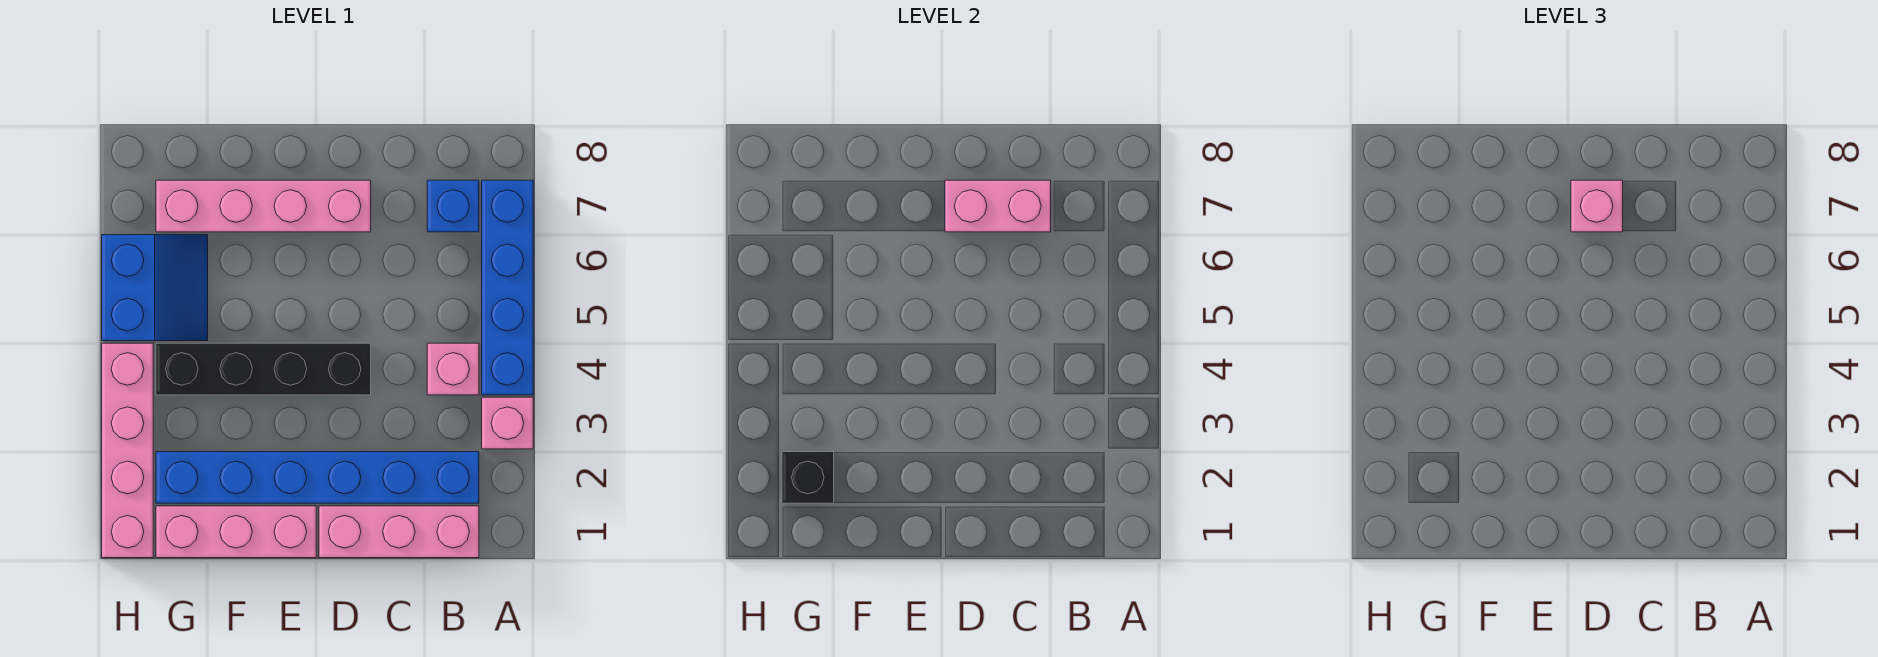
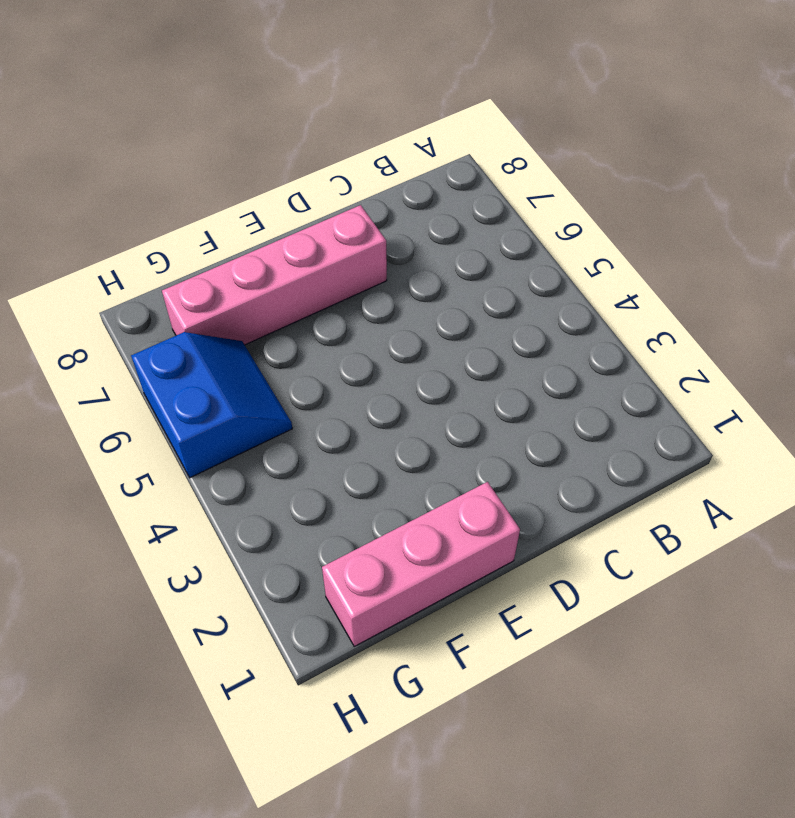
none -> pink 1x1 brick [482,397,533,449]
none -> blue 1x4 brick [482,180,533,395]
none -> pink 1x3 brick [319,506,479,558]

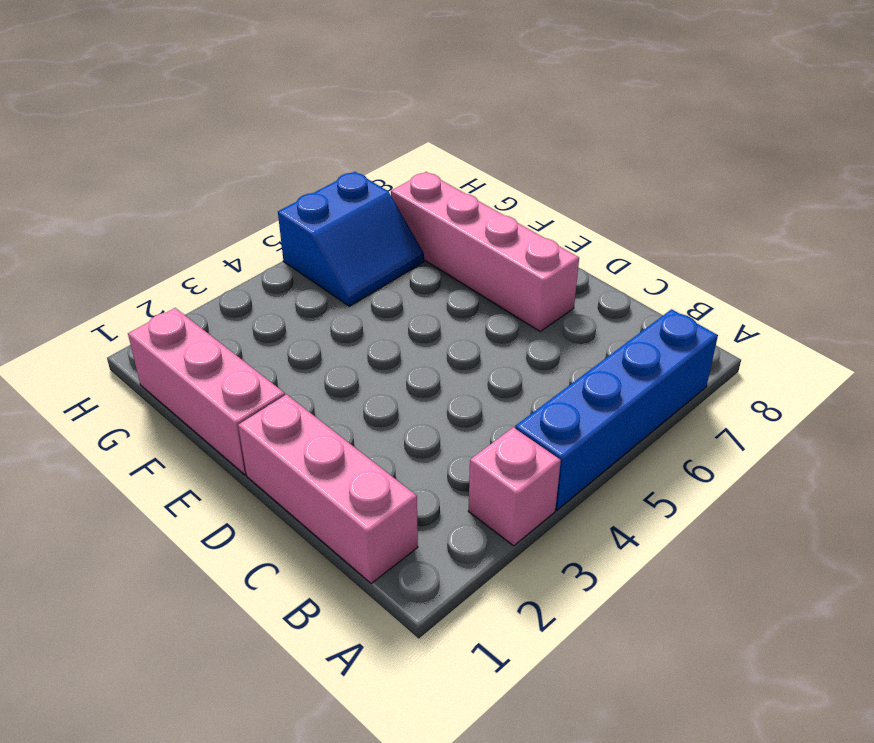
none -> blue 1x6 brick [156,452,479,503]
none -> pink 1x1 brick [427,343,479,395]
none -> blue 1x1 brick [427,180,479,232]

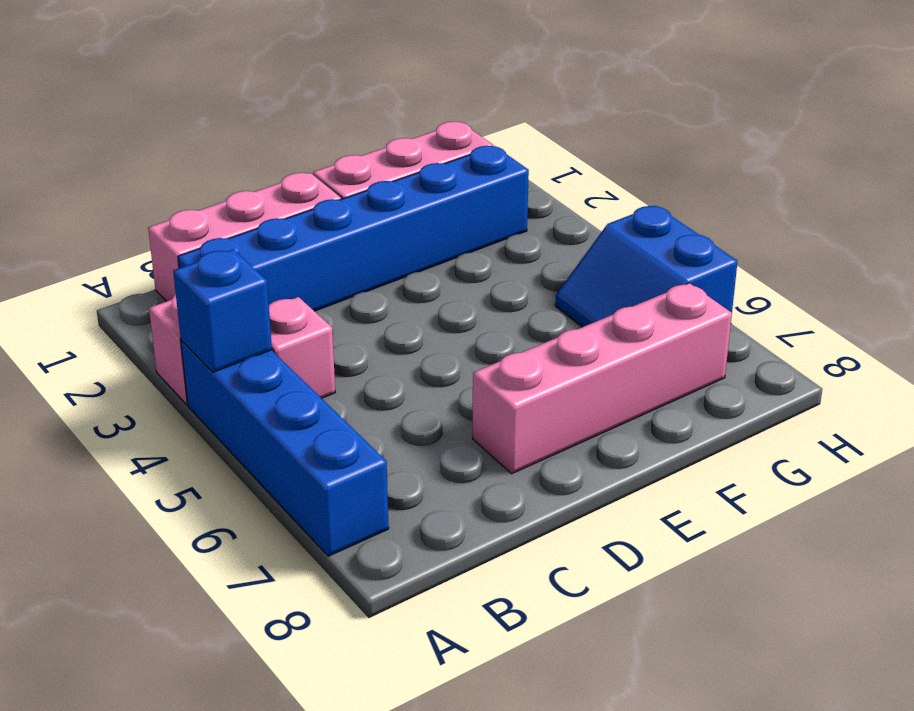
blue 1x1 brick [173,250,272,372] -> blue 1x1 brick moved to [427,180,479,232]
none -> black 1x4 brick [156,343,371,395]
none -> pink 1x4 brick [102,343,153,558]
none -> pink 1x2 brick [945,180,1051,232]

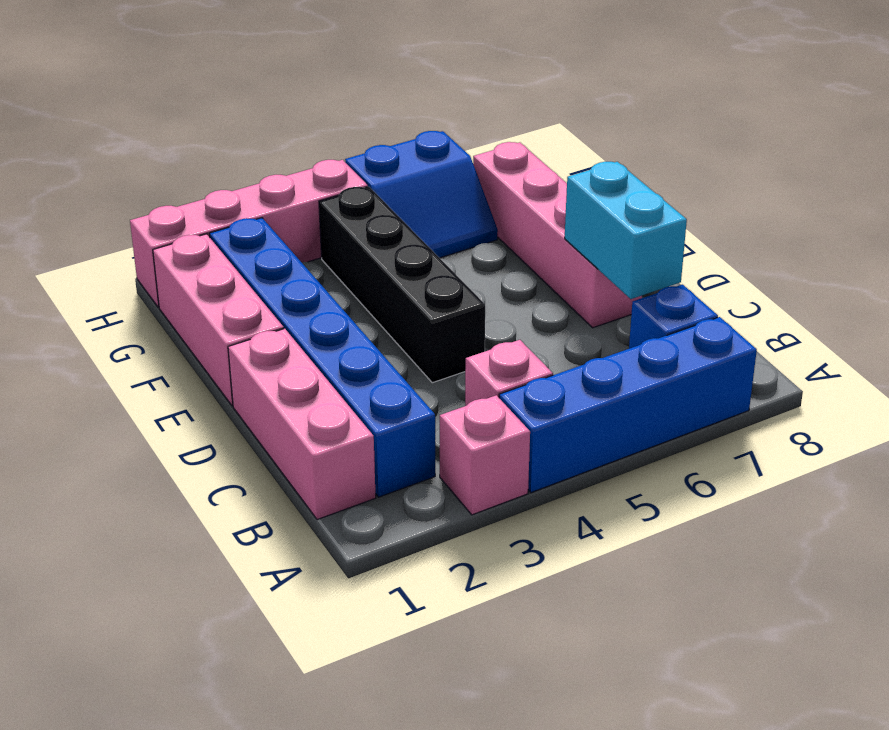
cyan 1x2 brick [565,162,687,299] -> pink 1x2 brick [945,180,1051,232]
none -> black 1x1 brick [782,452,834,503]
none -> pink 1x1 brick [1571,180,1623,232]

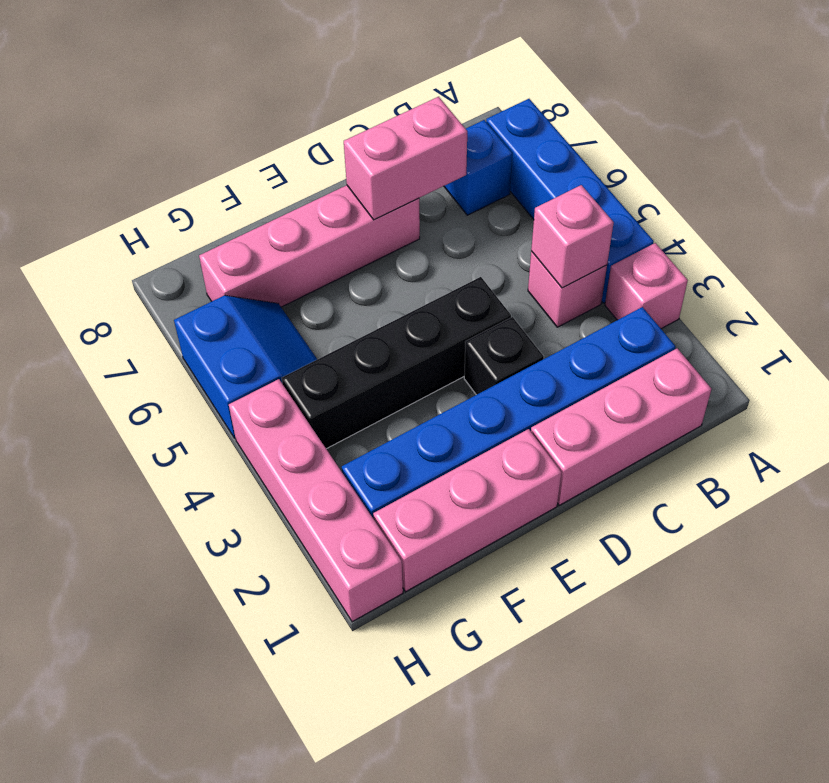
pink 1x1 brick [531,185,614,288] -> pink 1x1 brick moved to [1571,180,1623,232]
black 1x1 brick [464,317,544,395] -> black 1x1 brick moved to [782,452,834,503]

